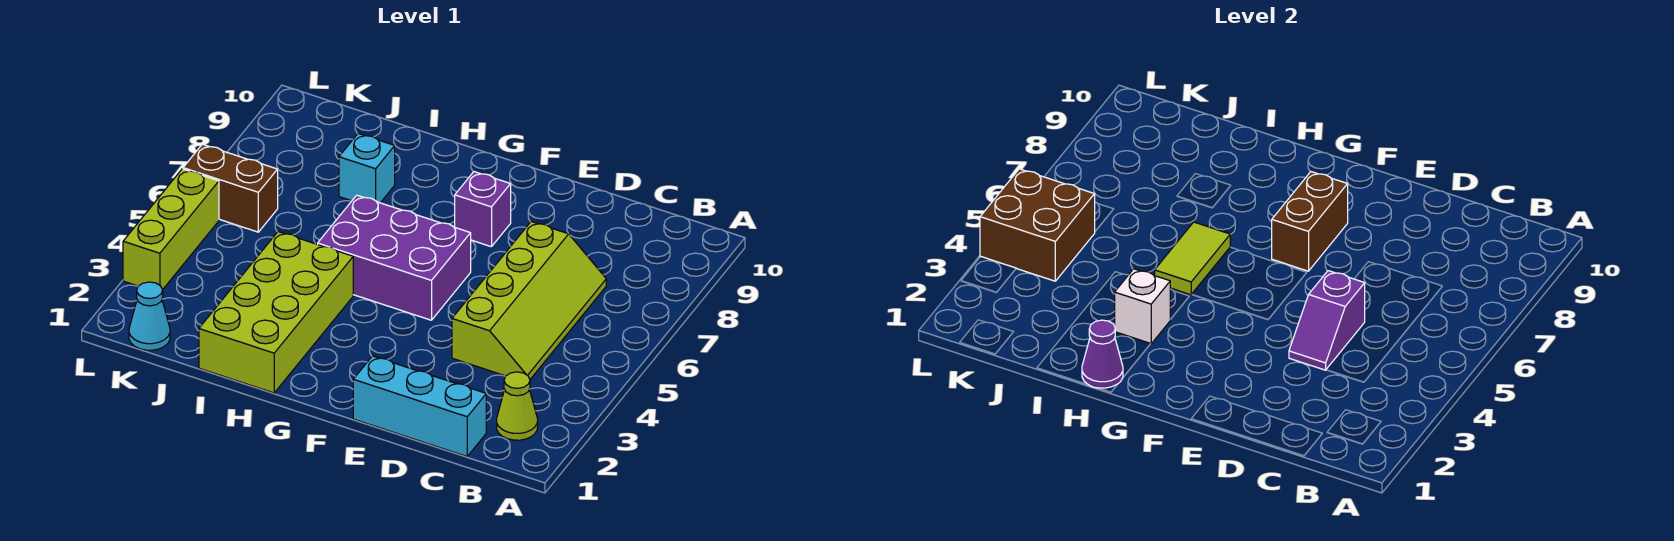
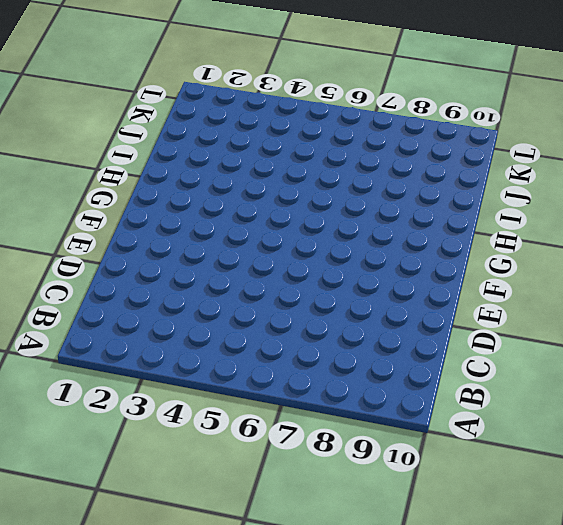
none -> lime 1x1 cone [497,372,538,440]
none -> cyan 1x3 brick [353,356,486,456]
none -> lime 2x4 slope [452,222,606,379]

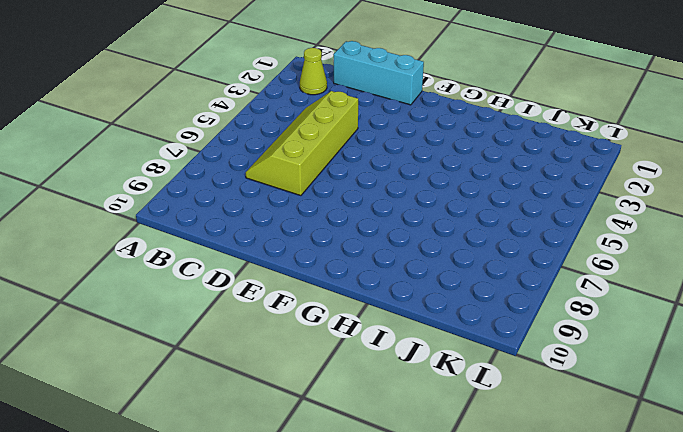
none -> purple 2x3 brick [318,195,471,320]
none -> purple 1x1 brick [455,172,511,247]
none -> lime 2x4 brick [199,232,353,393]

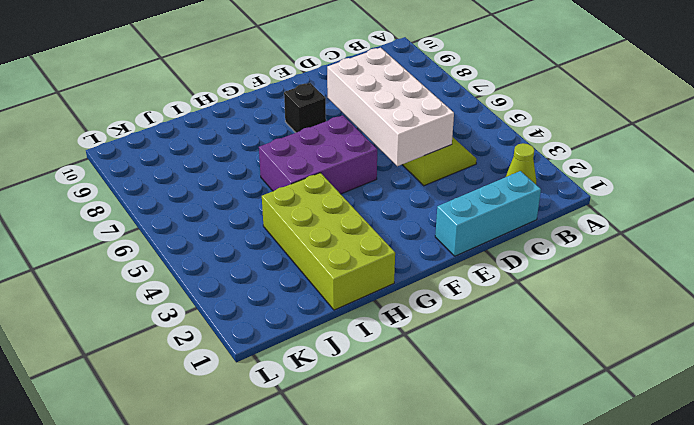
white 2x4 brick [327,48,454,166] -> purple 1x2 slope [1289,271,1365,370]
black 1x1 brick [284,83,326,133] -> purple 1x1 brick [455,172,511,247]
none -> cyan 1x1 brick [339,134,395,203]
none -> cyan 1x1 cone [129,282,170,350]
none -> brown 1x2 brick [183,144,278,232]

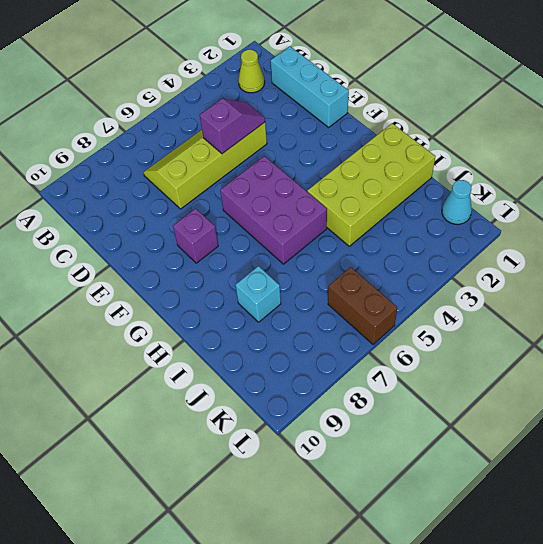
none -> lime 1x3 brick [123,169,219,290]
none -> brown 1x2 brick [1272,172,1348,271]
none -> purple 1x1 cone [1082,320,1123,388]

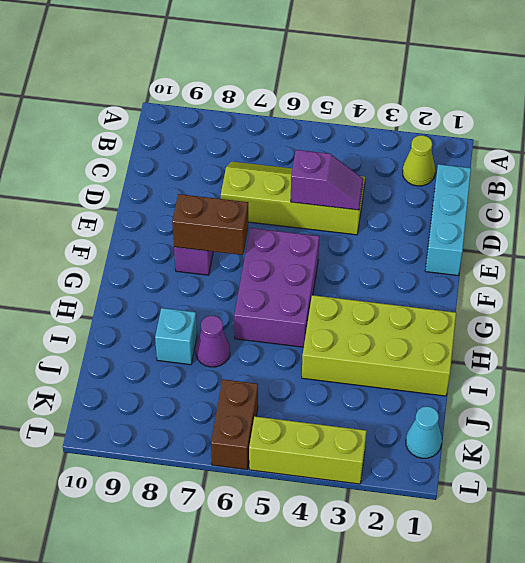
purple 1x1 cone [196,316,230,367] -> purple 1x1 cone moved to [1082,320,1123,388]
none -> white 1x1 brick [1115,269,1170,344]
none -> lime 1x2 tile [1155,222,1230,295]
none -> brown 2x2 brick [980,169,1095,281]

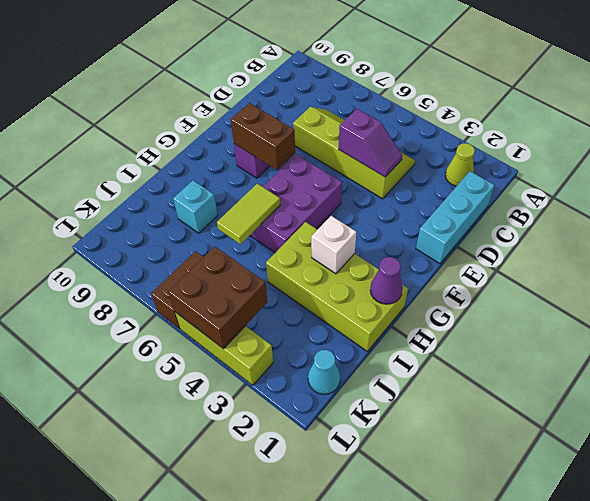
lime 1x2 tile [217,184,280,244] -> lime 1x2 tile turned to [1155,222,1230,295]

